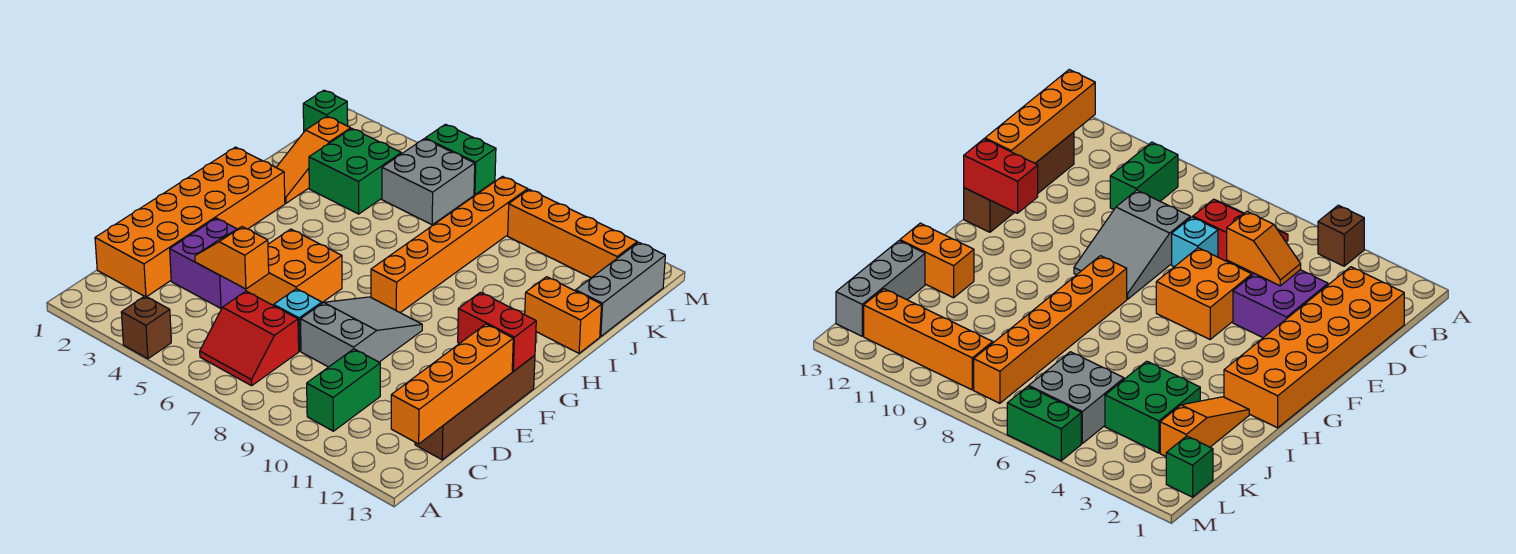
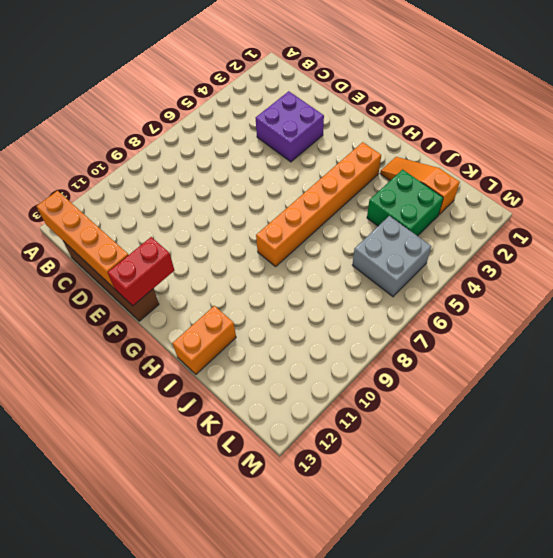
orange 1x6 brick [256,142,381,266] -> orange 1x6 brick turned to [371,176,528,313]
none -> brown 1x1 brick [121,296,171,359]
none -> red 2x2 slope [200,291,299,386]
none -> green 1x2 brick [307,349,380,431]

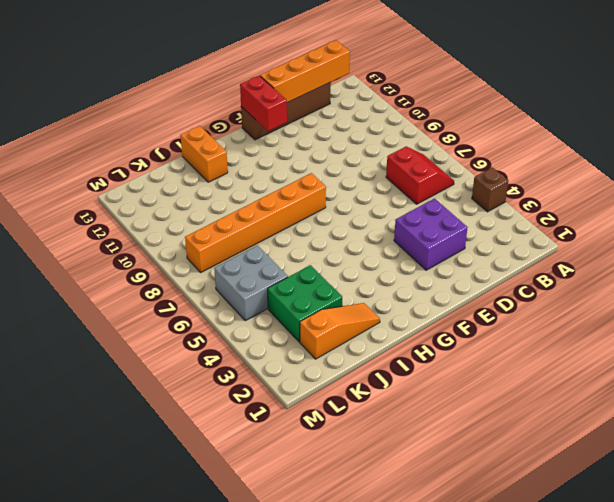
none -> green 1x2 brick [307,349,380,431]
none -> orange 2x6 brick [95,147,285,297]
none -> cyan 1x1 brick [274,289,322,351]

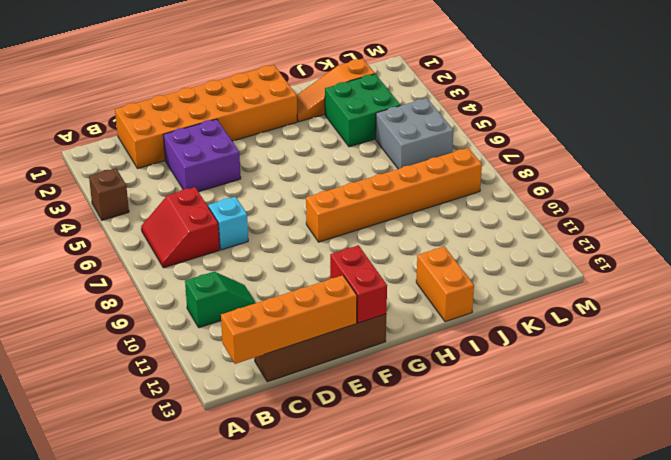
green 1x2 slope [185,272,256,328] -> green 1x2 brick [307,349,380,431]
none -> grey 2x3 slope [300,297,422,367]
none -> orange 2x2 brick [246,229,342,306]
none -> grey 1x3 brick [576,242,665,337]

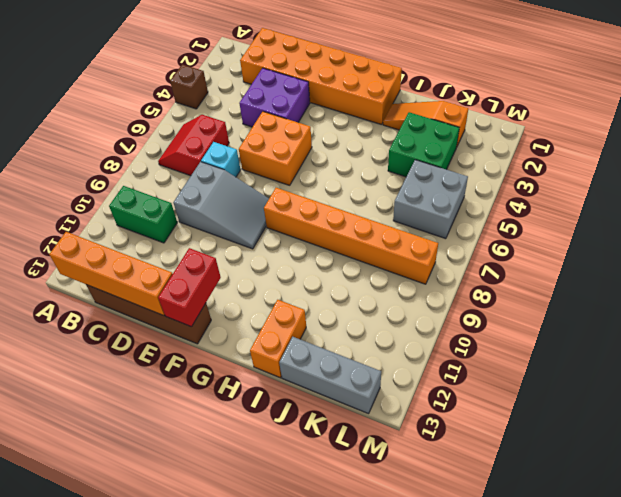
none -> green 1x1 brick [303,90,348,131]
none -> orange 1x4 brick [508,189,637,278]
none -> green 1x2 brick [425,124,496,195]

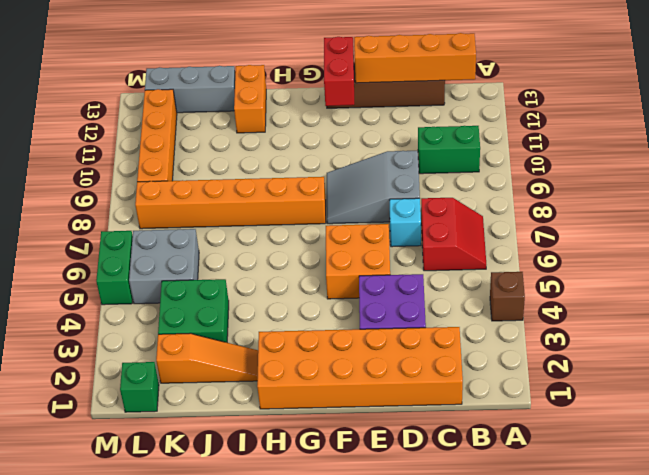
none -> orange 1x2 slope [195,227,269,289]

